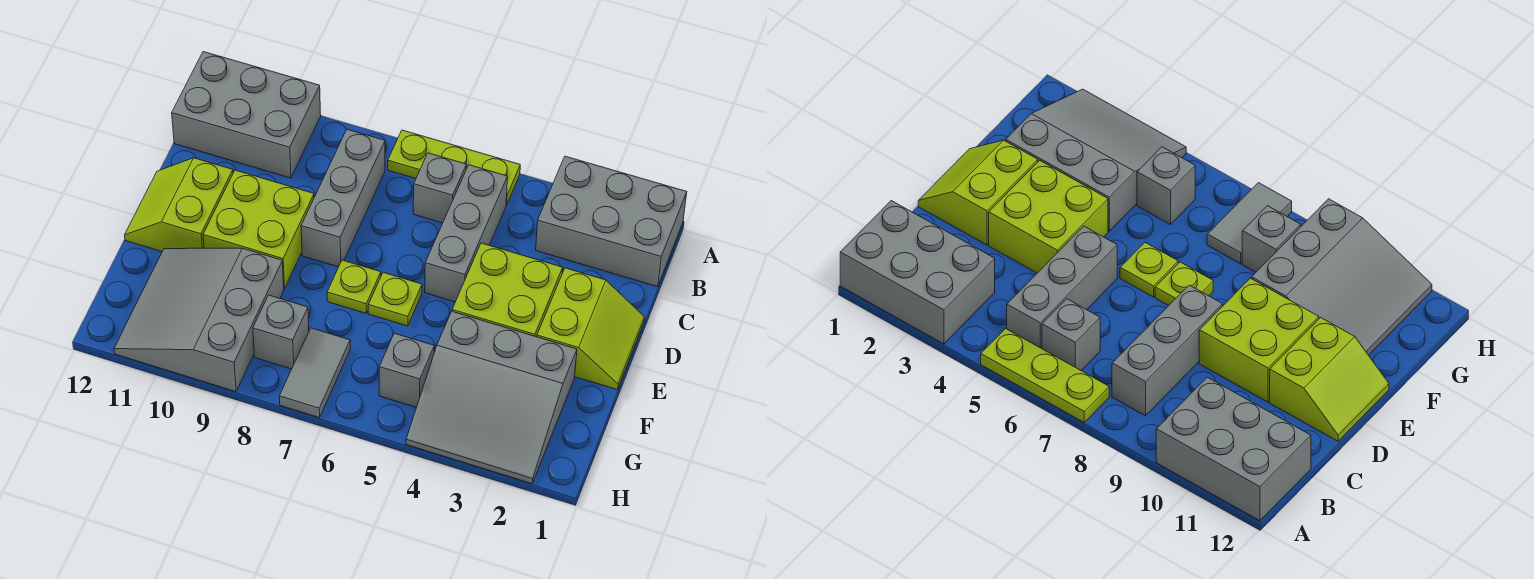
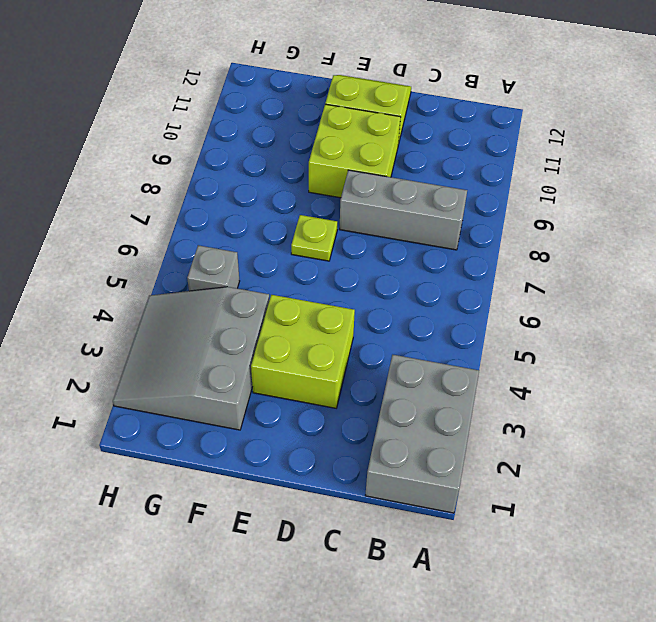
none -> lime 1x3 plate [388,130,520,205]
none -> grey 2x3 brick [172,52,321,178]
none -> grey 1x3 brick [425,165,508,302]

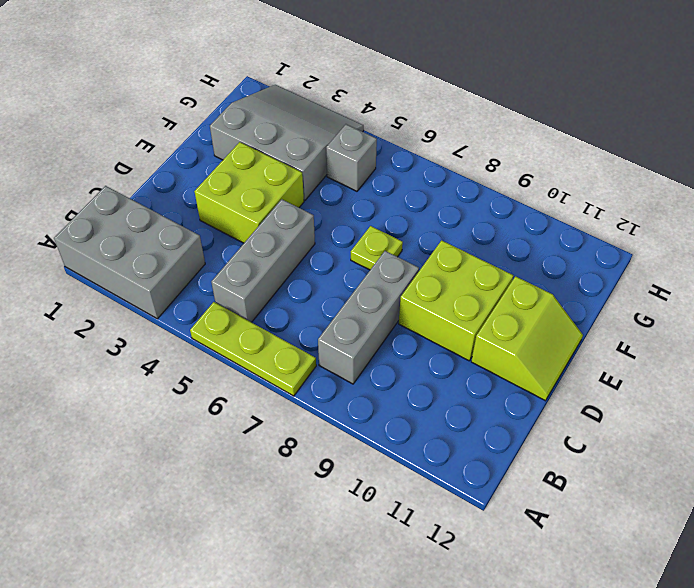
none -> grey 2x3 brick [172,52,321,178]
none -> grey 1x1 brick [413,153,467,223]
none -> lime 2x2 slope [537,268,644,389]

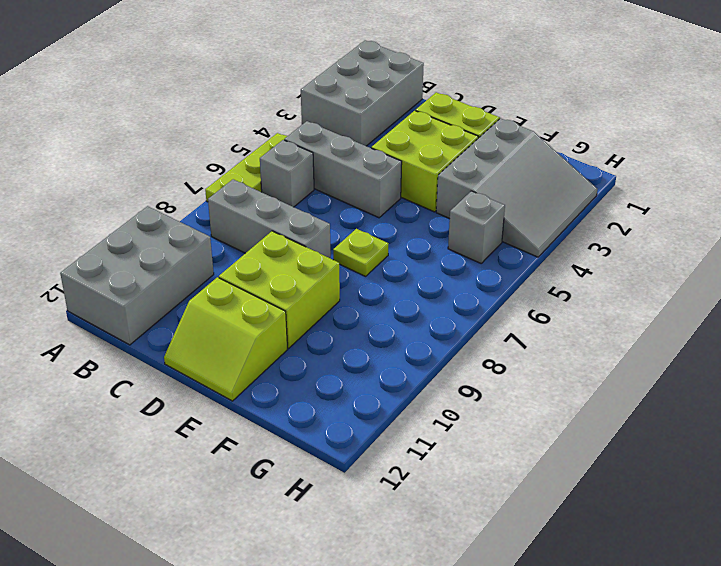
none -> lime 1x1 plate [368,272,422,326]
none -> grey 3x3 slope [114,248,284,392]
none -> grey 1x2 tile [279,328,350,418]

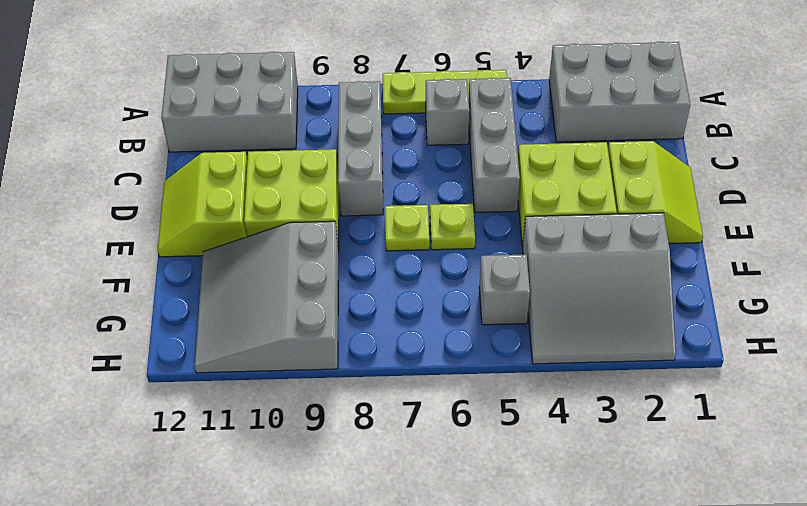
none -> grey 1x2 tile [279,328,350,418]
none -> grey 1x1 brick [253,295,309,369]

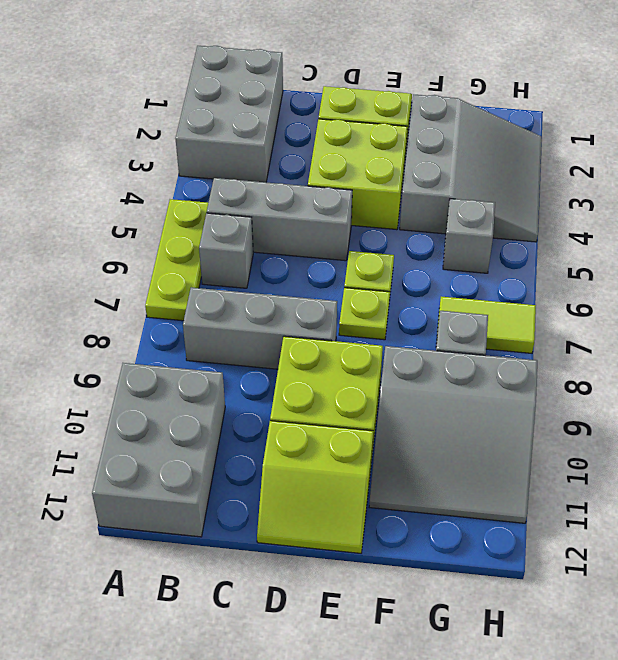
lime 1x2 tile [437,297,536,353] -> grey 1x2 tile [279,328,350,418]

